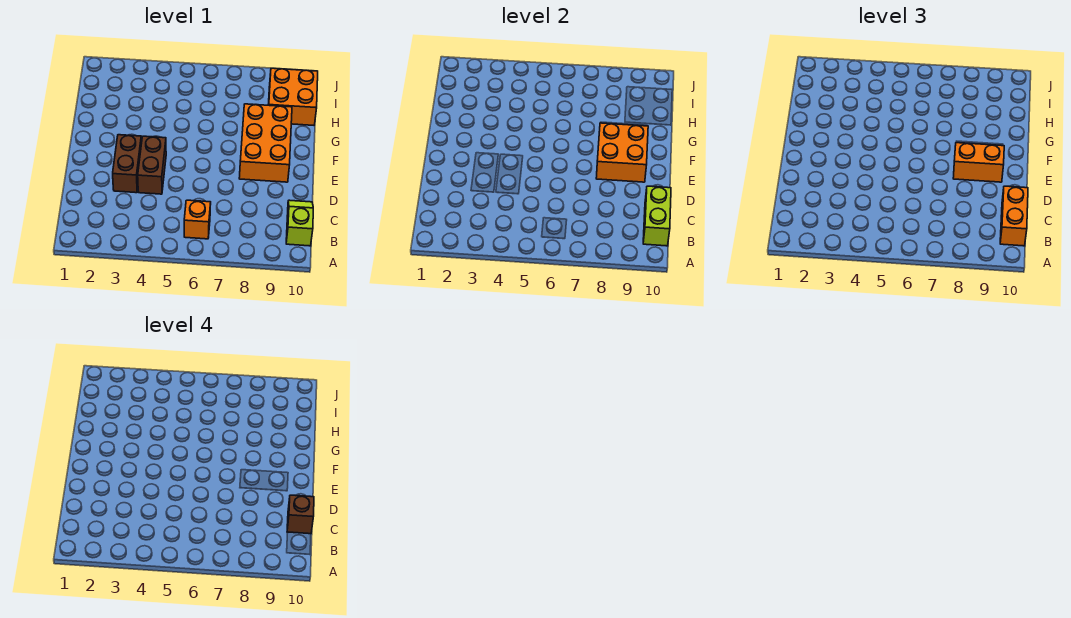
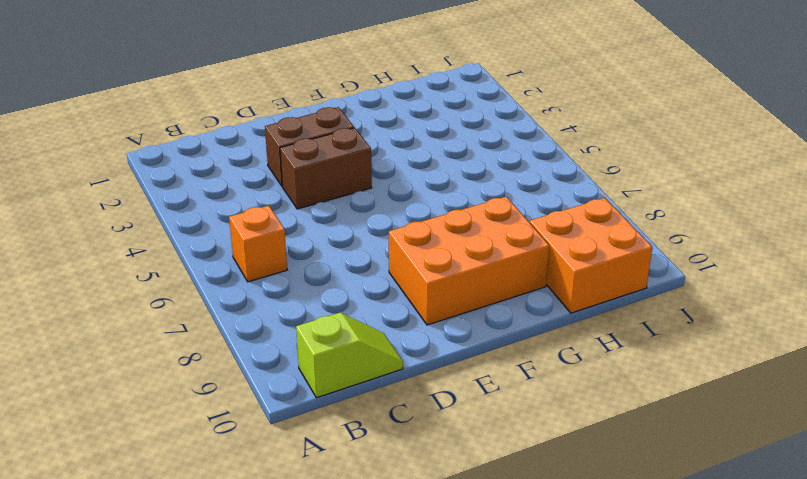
none -> lime 1x2 brick [643,186,671,246]
none -> orange 2x2 brick [596,123,648,182]

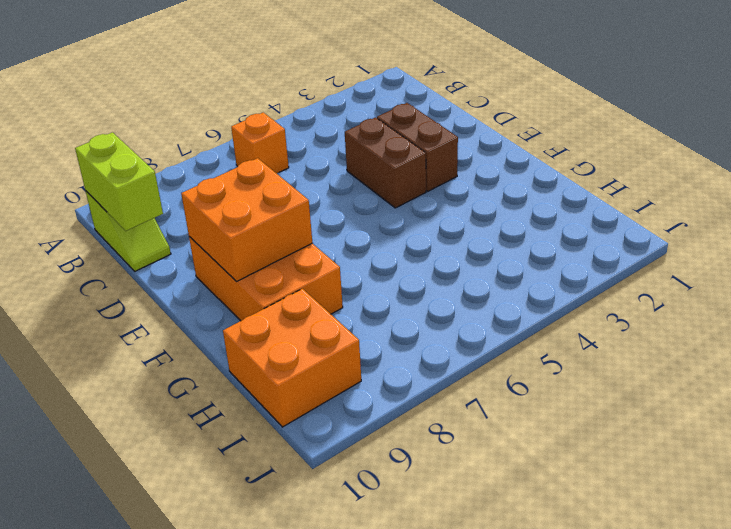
none -> orange 1x2 brick [1000,186,1028,246]
none -> orange 1x2 brick [953,143,1004,182]

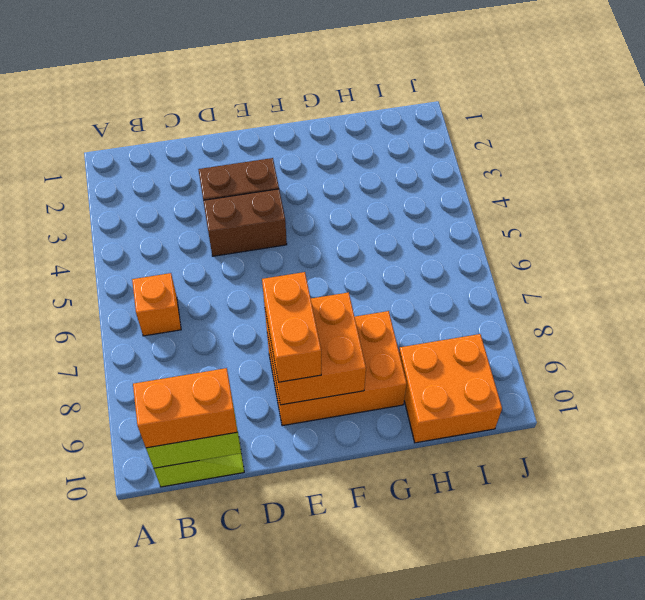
none -> brown 1x1 brick [287,495,314,534]

